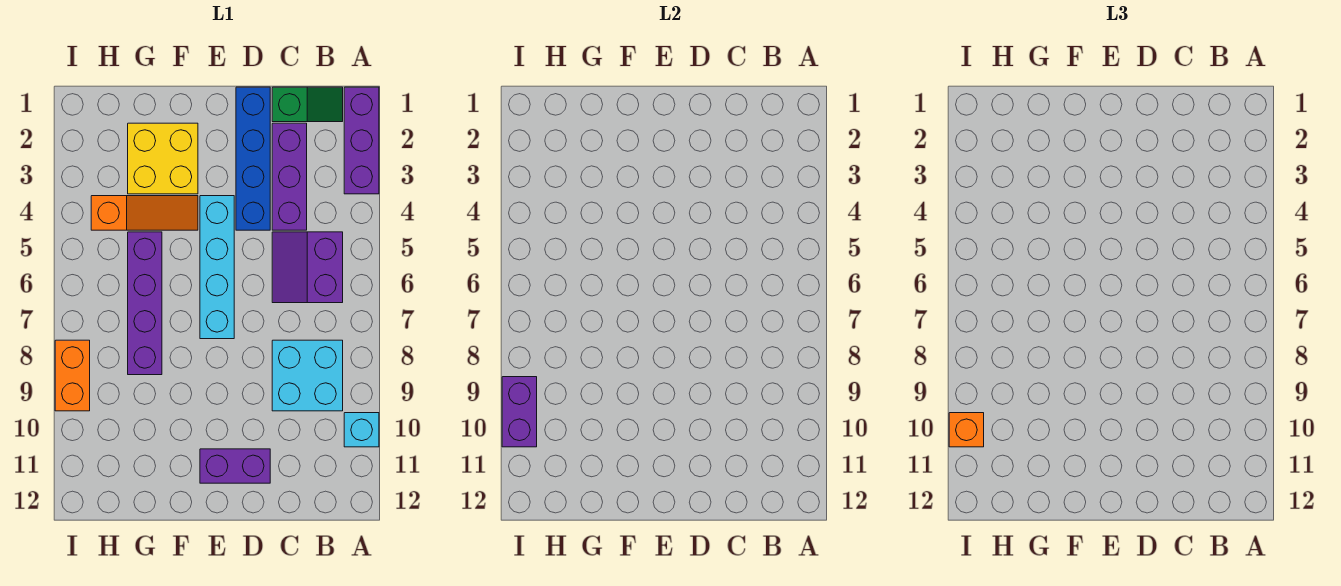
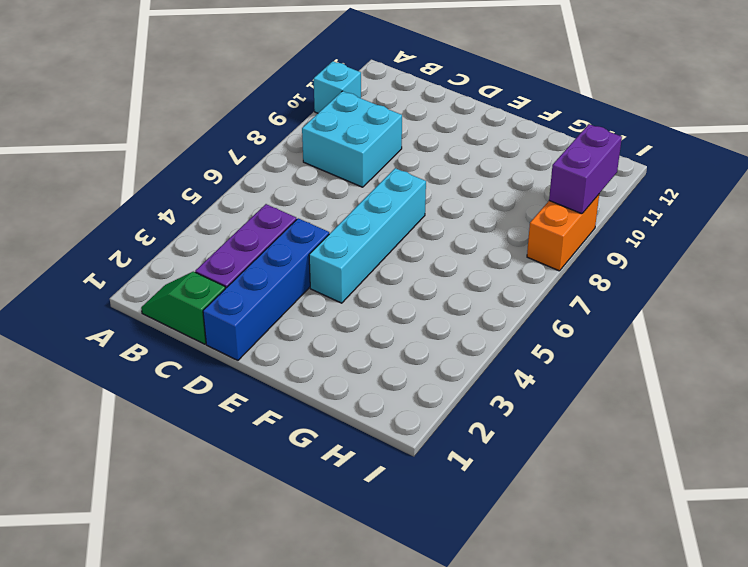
none -> purple 1x3 brick [344,87,379,194]
none -> purple 2x2 slope [272,232,343,303]
none -> purple 1x2 brick [200,449,270,483]

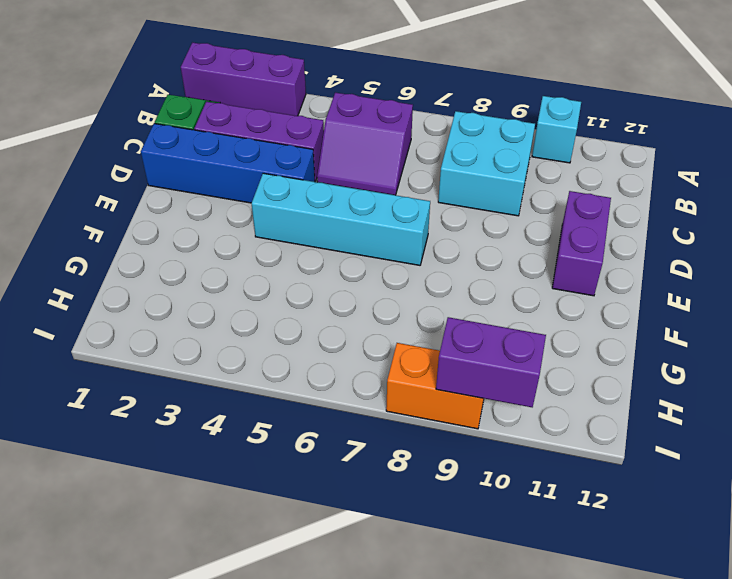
none -> yellow 2x2 brick [128,123,198,194]
none -> orange 1x3 slope [91,196,198,230]
none -> purple 1x4 brick [128,232,162,375]

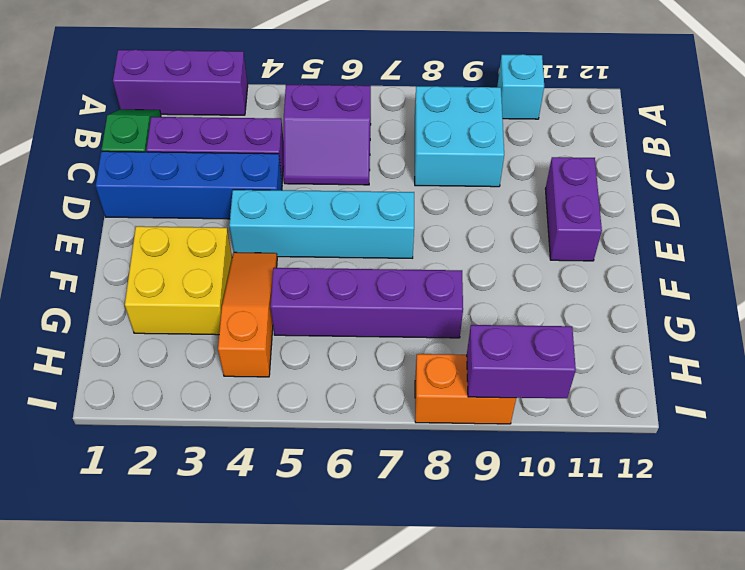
none -> orange 1x1 brick [949,413,984,447]

